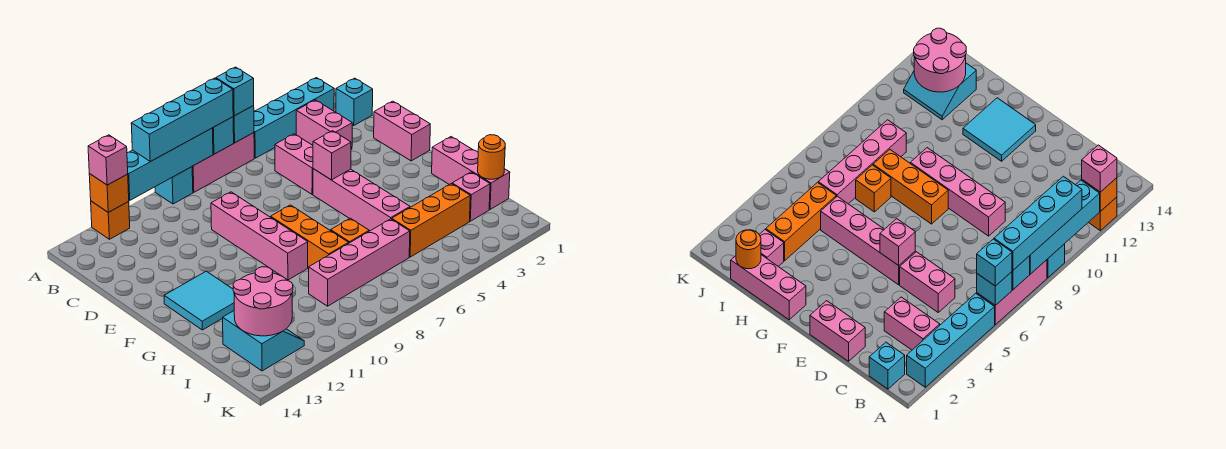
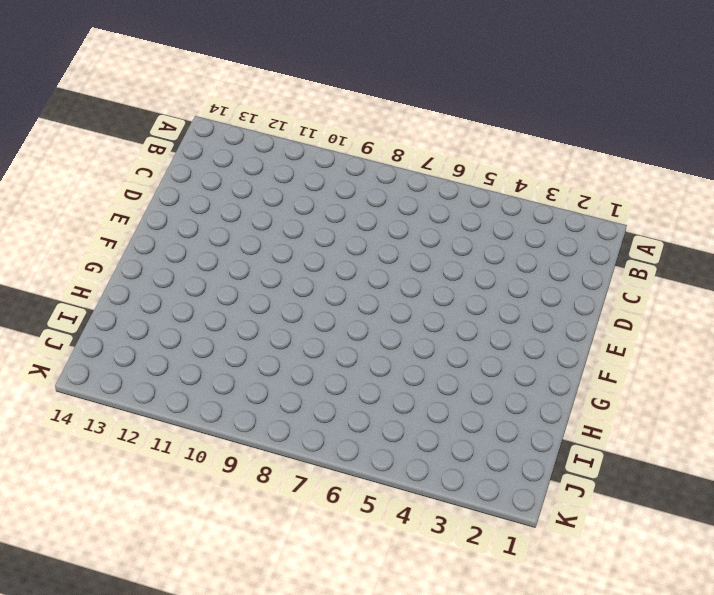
none -> cyan 1x4 brick [254,78,334,158]
none -> pink 1x3 brick [192,133,254,192]
none -> cyan 1x1 brick [155,167,193,204]

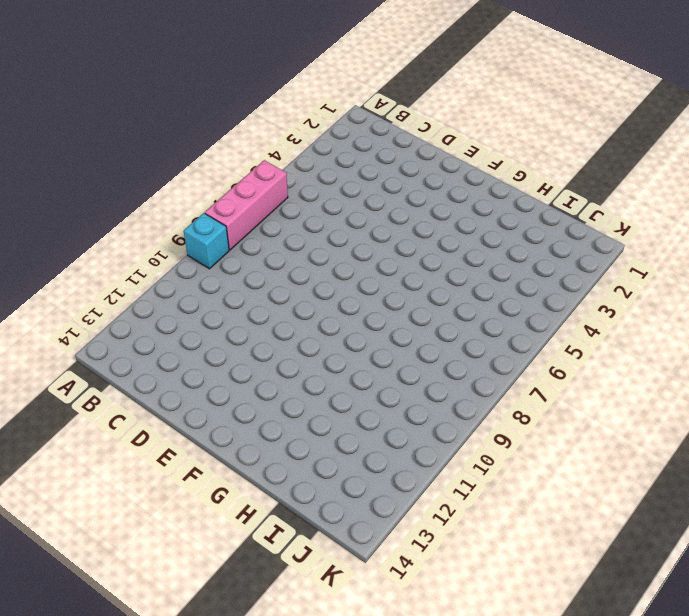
none -> cyan 1x4 brick [254,78,334,158]
none -> orange 1x1 brick [91,201,130,239]
none -> cyan 1x1 brick [336,78,373,125]

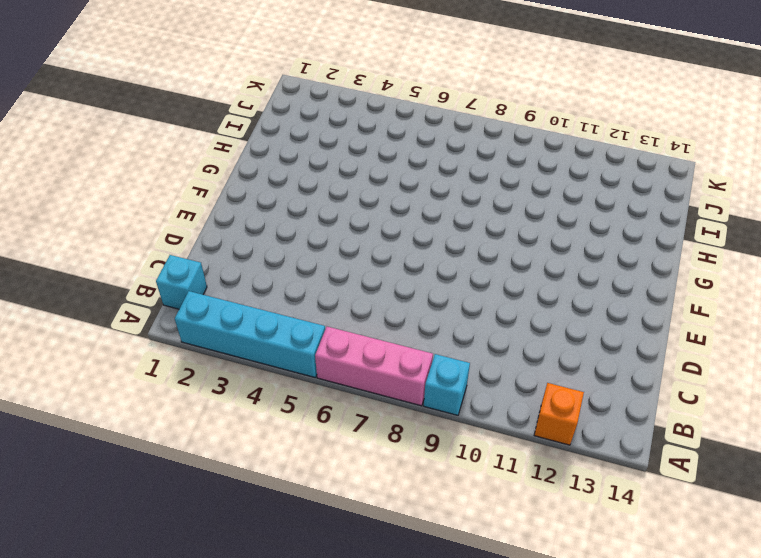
none -> pink 1x2 brick [296,100,352,149]
none -> pink 1x2 brick [275,134,313,194]
none -> pink 1x2 brick [374,101,430,161]

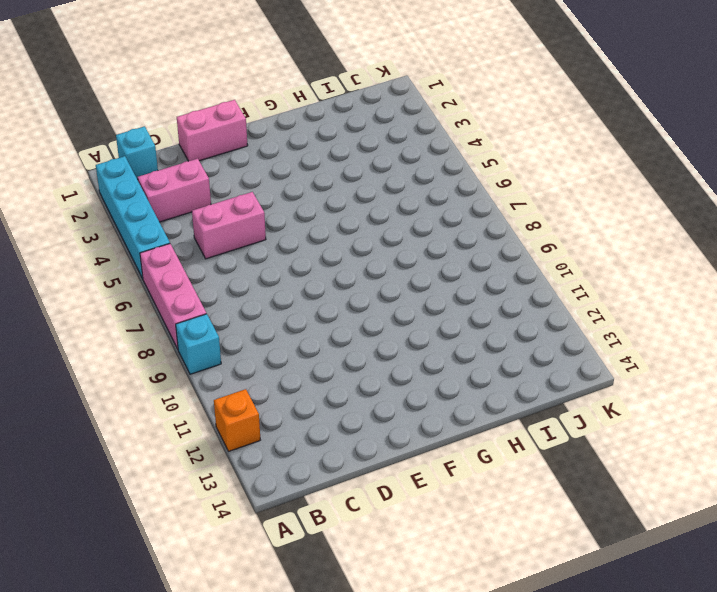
none -> pink 1x4 brick [211,192,308,280]
none -> pink 1x4 brick [313,169,410,231]
none -> orange 1x3 brick [271,205,349,268]

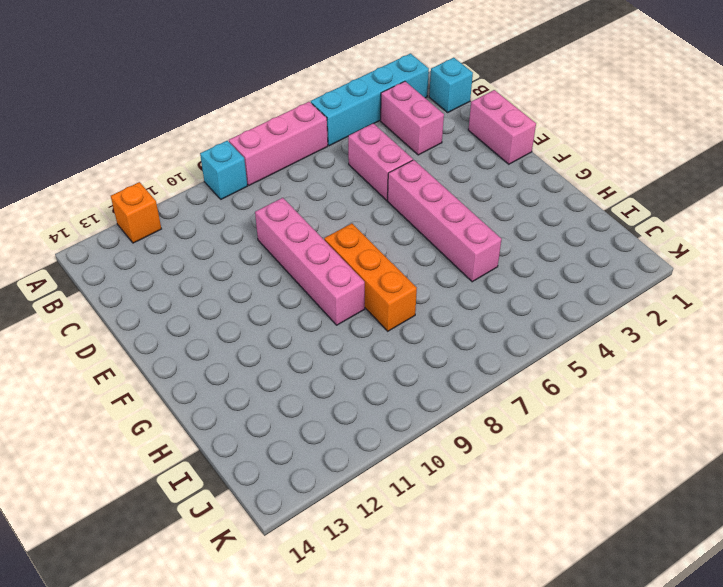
none -> cyan 2x2 tile [164,271,234,330]
none -> pink 1x3 brick [432,137,510,209]
none -> orange 1x1 brick [331,218,369,243]

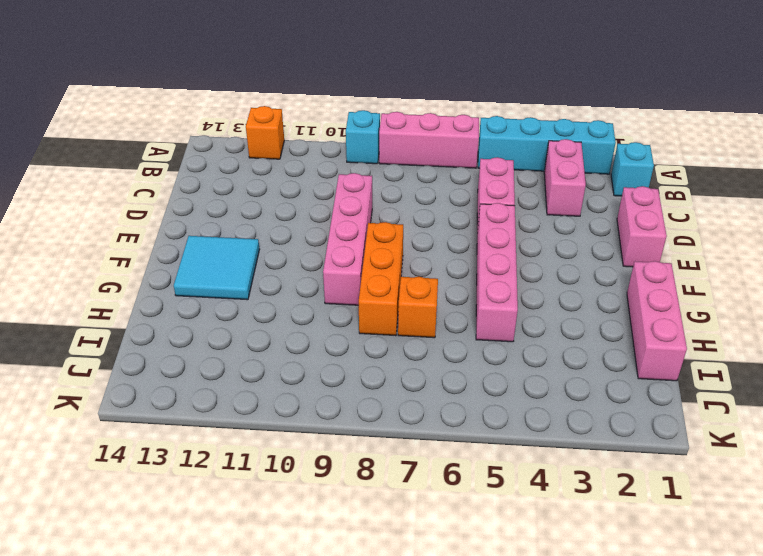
none -> pink 1x1 brick [452,172,490,221]
none -> orange 1x3 brick [392,184,470,257]
none -> pink 1x4 brick [309,219,410,306]

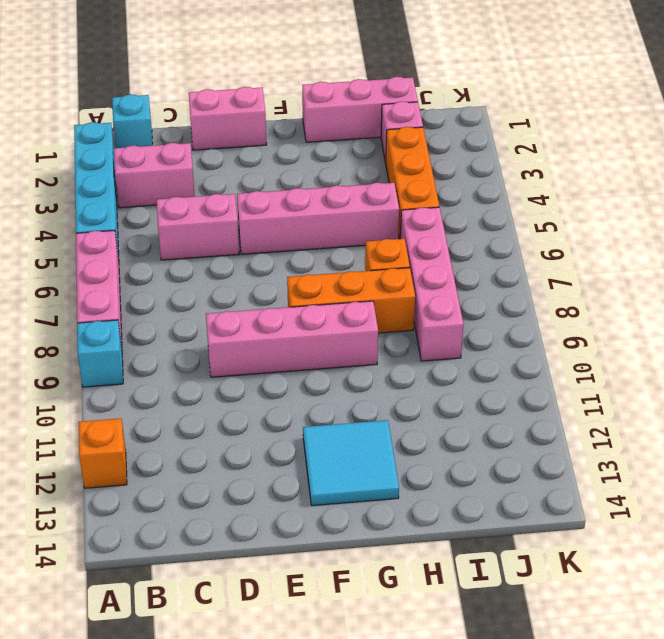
none -> cyan 2x2 slope [223,311,304,371]
none -> cyan 1x1 brick [233,106,254,143]
none -> cyan 1x1 brick [213,117,234,154]

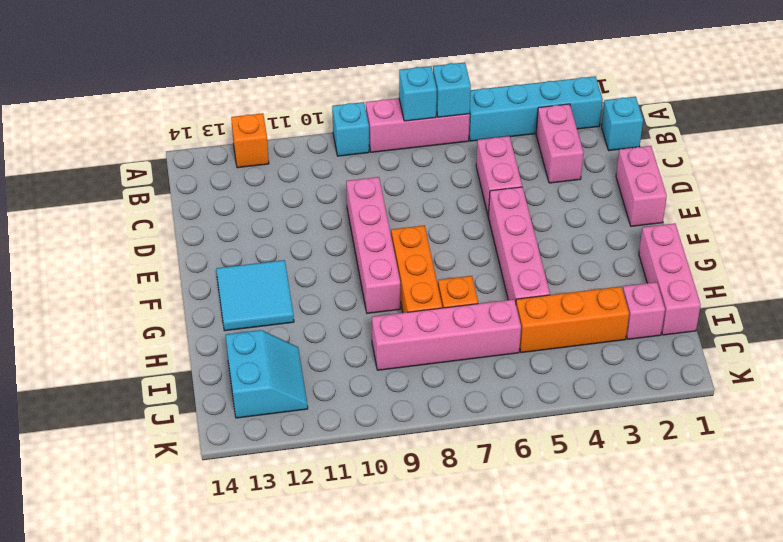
none -> cyan 1x4 brick [127,128,213,200]
none -> orange 1x1 brick [89,174,129,212]
none -> pink 1x1 brick [313,131,351,180]

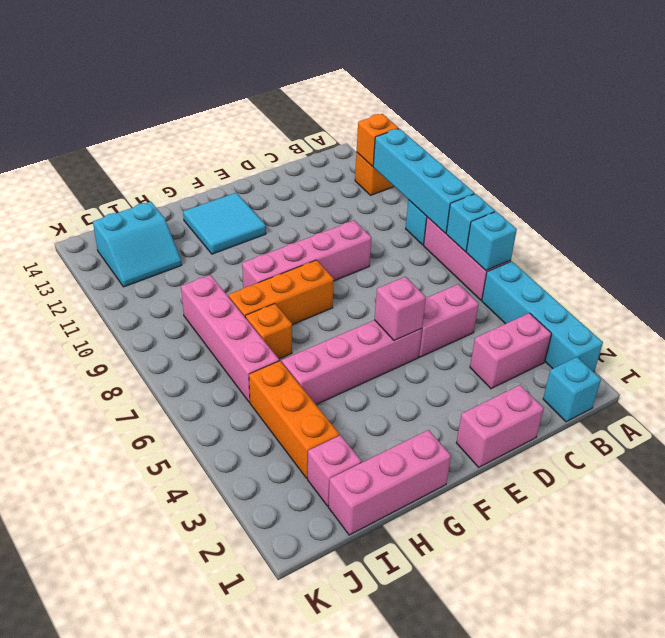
none -> orange 1x1 round brick [478,135,505,179]
none -> pink 2x2 round brick [233,267,293,336]
none -> cyan 1x1 brick [216,67,254,116]

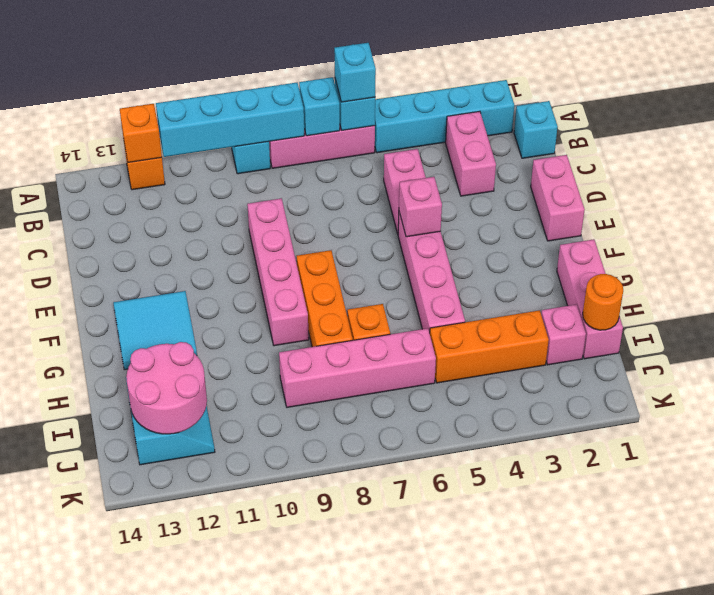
none -> cyan 1x4 brick [131,78,233,162]
none -> pink 1x1 brick [88,135,128,185]

